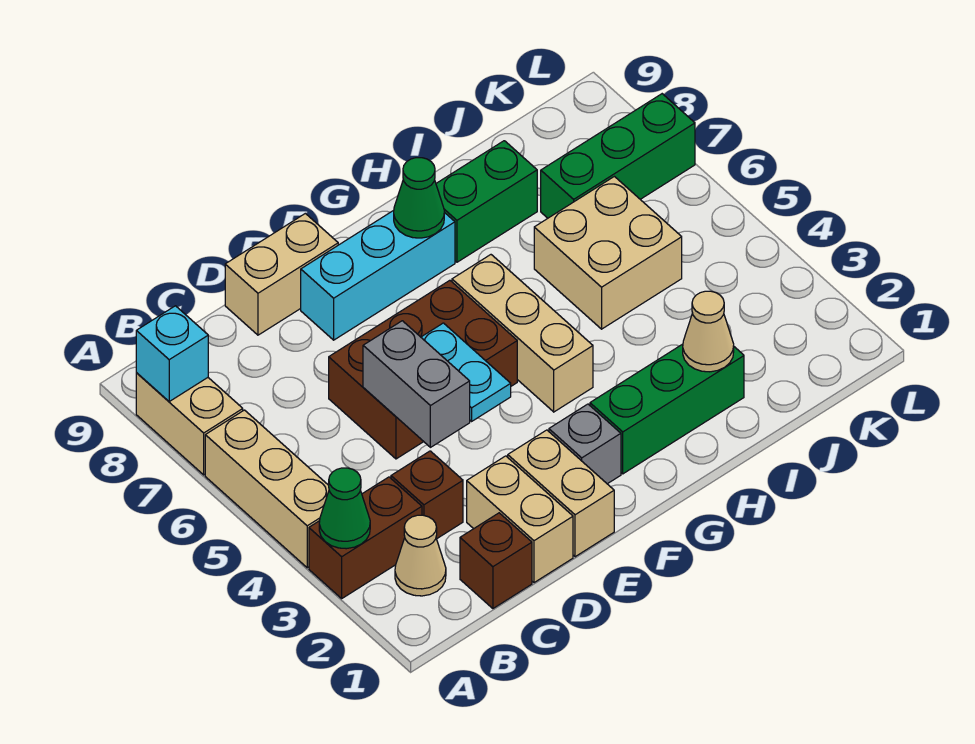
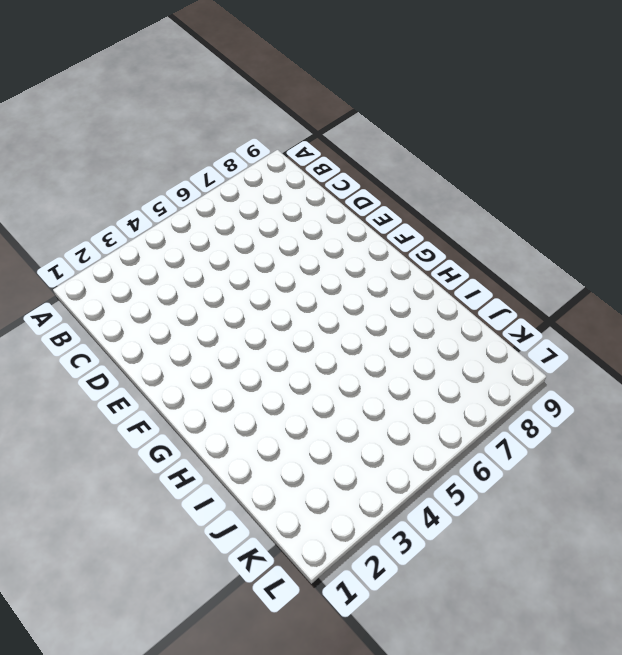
none -> brown 1x2 brick [309,477,422,598]
none -> tan 1x3 brick [205,410,329,568]
none -> tan 1x2 brick [136,373,243,475]

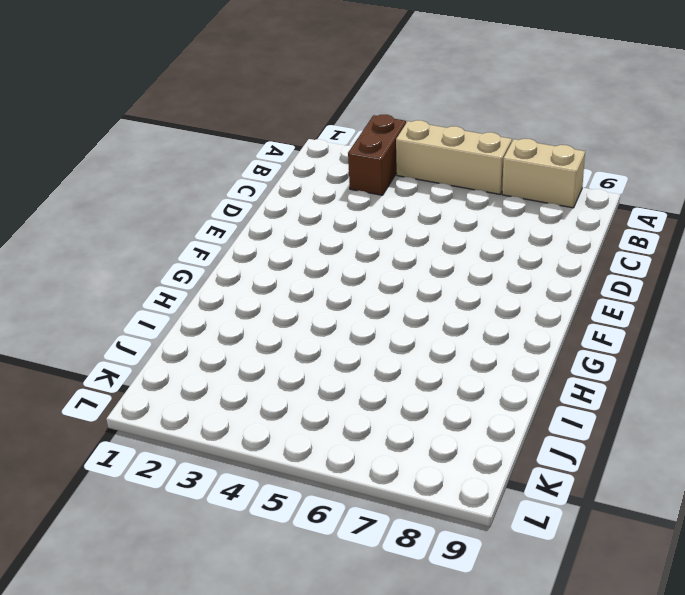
none -> tan 1x1 cone [395,515,446,596]
none -> brown 1x1 brick [460,513,532,608]
none -> brown 1x1 brick [391,451,463,539]

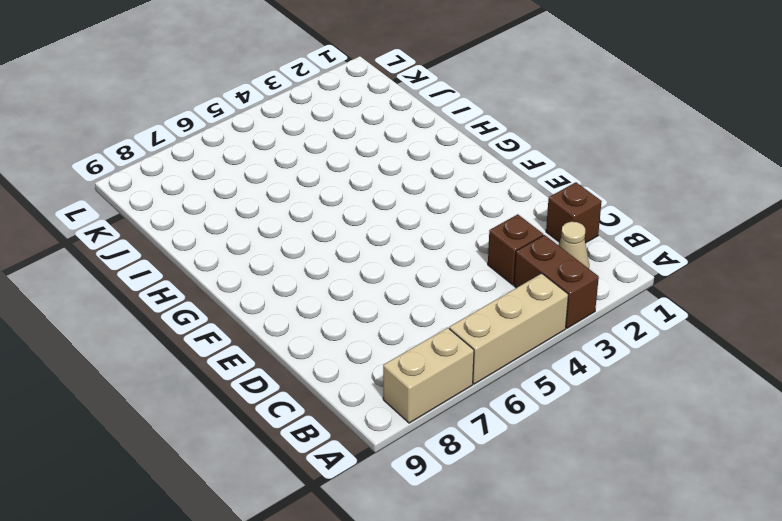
none -> tan 1x2 brick [467,456,573,583]
none -> brown 2x3 brick [329,280,517,459]
none -> tan 1x2 brick [225,213,338,335]

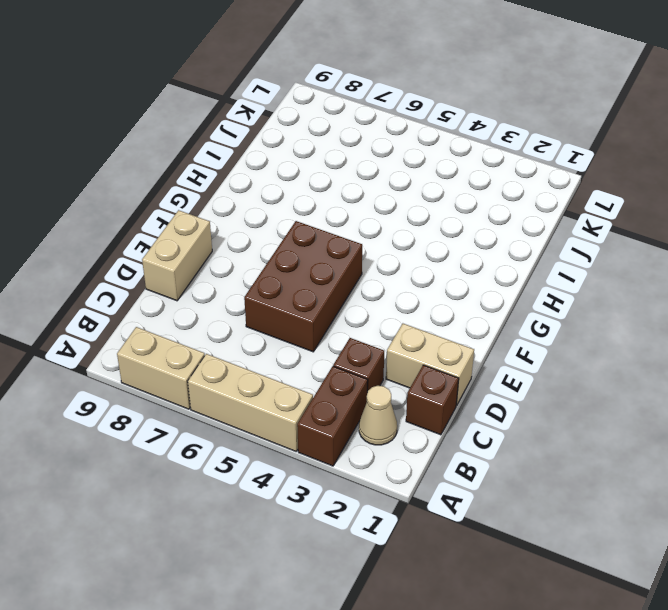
none -> tan 1x2 brick [508,430,614,557]
none -> cyan 1x3 brick [301,211,455,340]
none -> grey 1x1 brick [549,404,621,484]

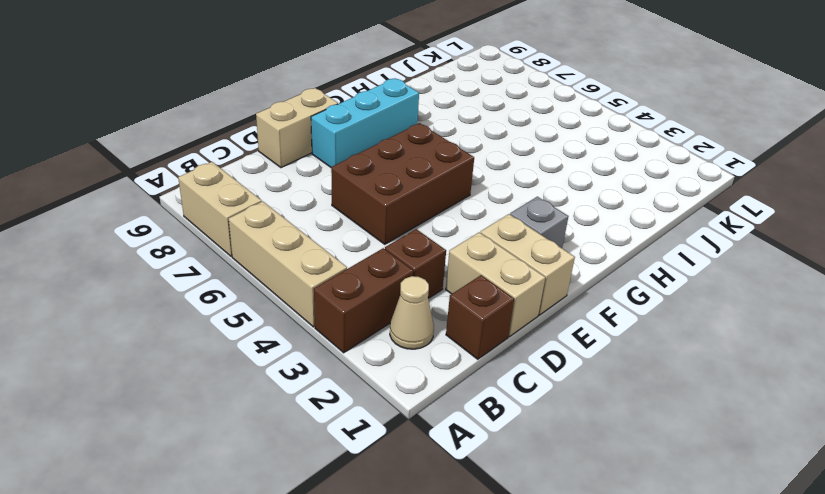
none -> green 1x3 brick [590,344,744,474]
none -> tan 1x3 brick [452,255,593,412]
none -> green 1x2 brick [436,141,537,262]

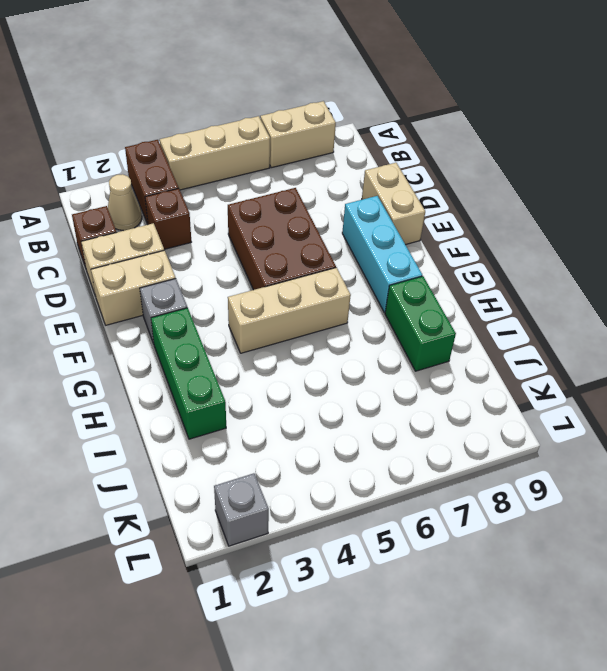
grey 1x1 brick [214,473,269,546] -> none
none -> tan 2x2 brick [534,177,682,329]
none -> green 1x3 brick [541,94,695,218]
none -> green 1x1 cone [319,468,370,549]

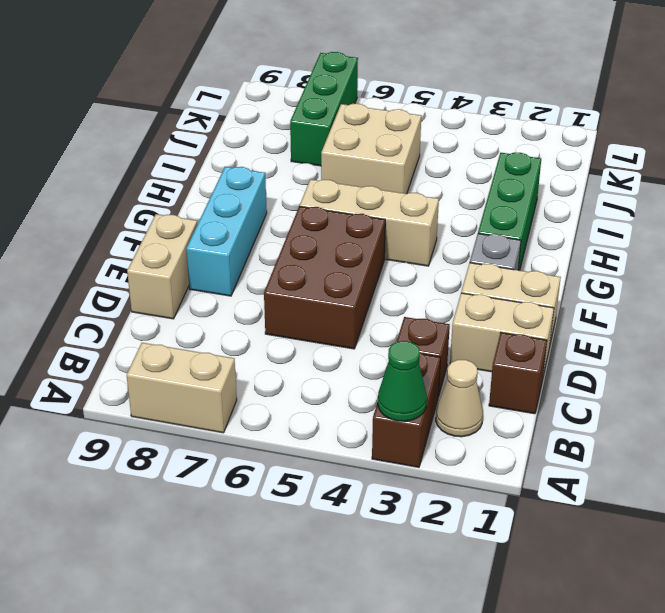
none -> tan 1x3 brick [205,410,329,568]
none -> green 1x2 brick [436,141,537,262]
none -> cyan 1x1 brick [136,306,208,401]

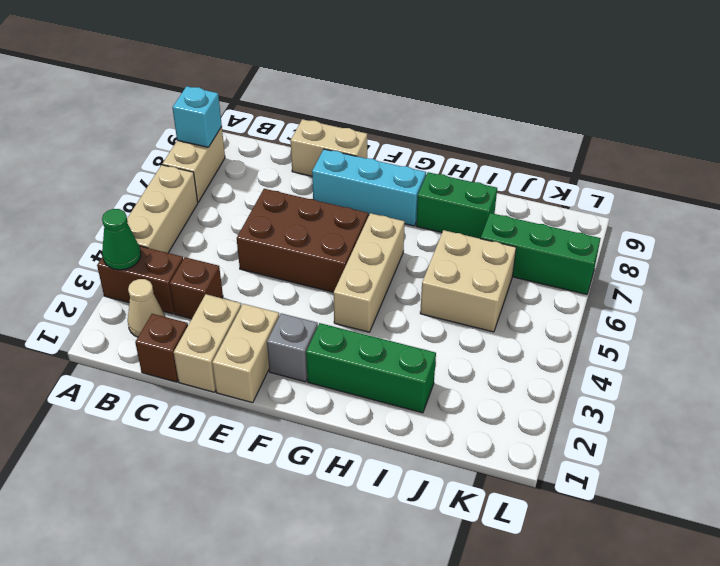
none -> grey 1x2 brick [363,321,470,447]
none -> cyan 1x2 plate [421,323,511,421]
none -> green 1x1 cone [394,158,444,238]

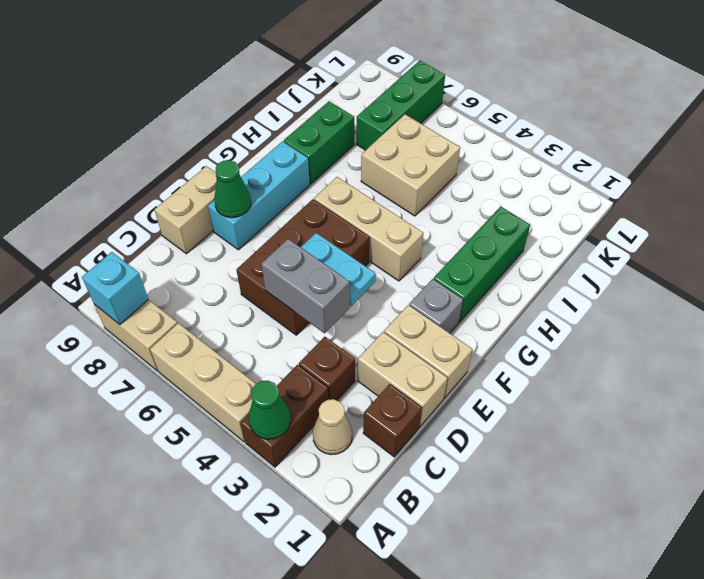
green 1x1 cone [214,160,251,218] -> green 1x1 cone moved to [394,158,444,238]
none -> tan 1x1 cone [683,291,734,372]

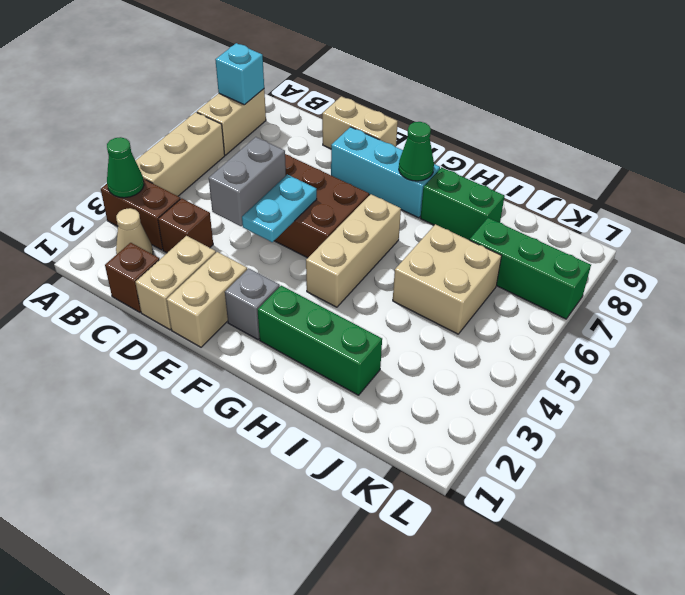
none -> tan 1x1 cone [683,291,734,372]

